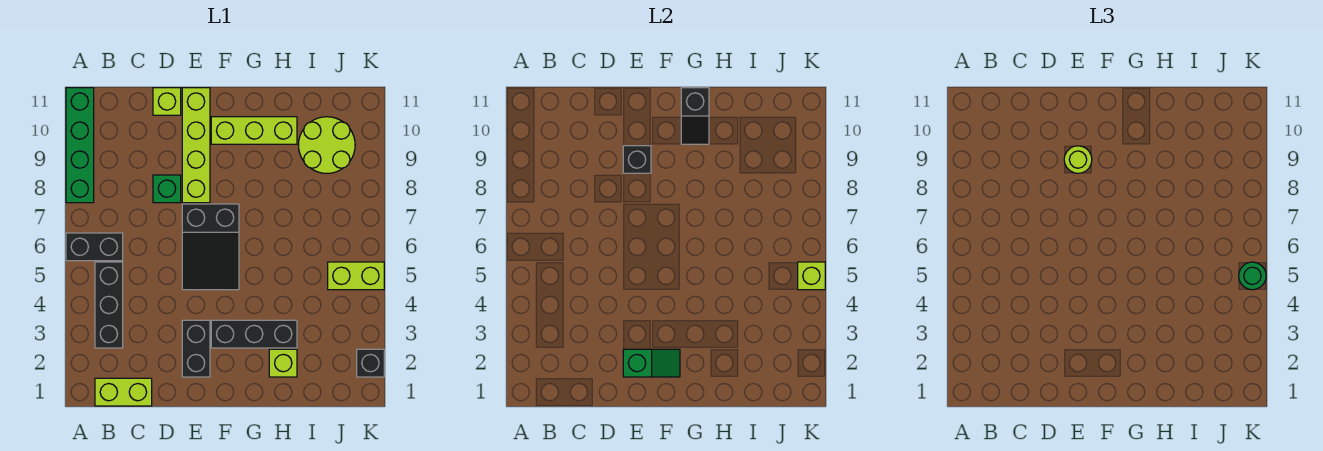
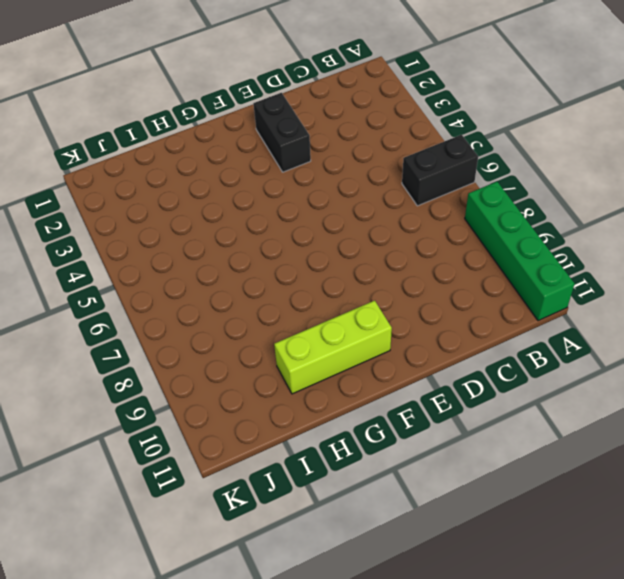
none -> lime 1x2 brick [95,378,152,406]
none -> black 1x3 brick [95,262,123,348]
none -> green 1x1 brick [153,175,181,203]

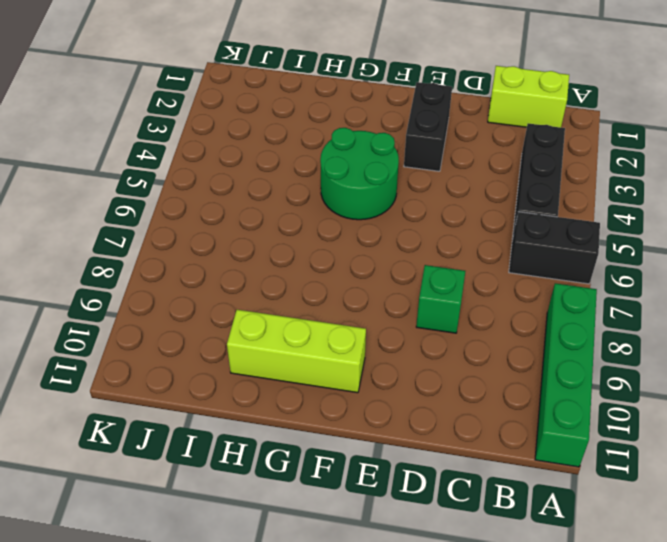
green 2x2 round brick [320,128,399,220] -> black 2x3 slope [182,204,239,290]
none -> lime 1x1 brick [153,88,181,115]
none -> lime 1x4 brick [182,88,210,203]
none -> black 1x3 brick [211,320,297,348]

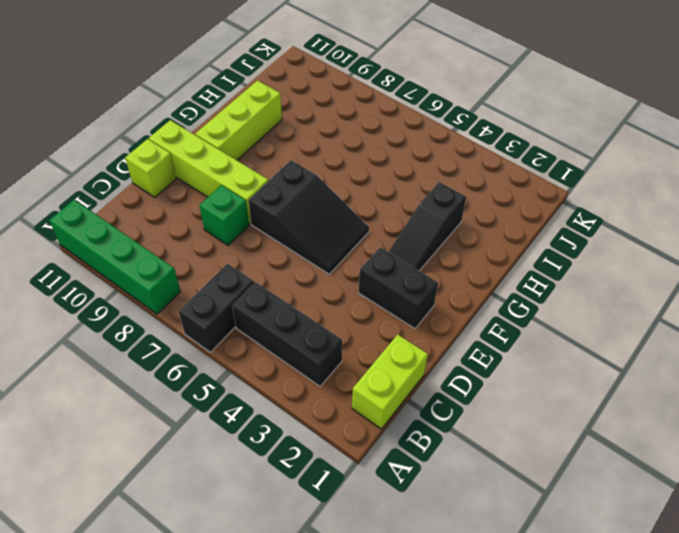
black 1x3 slope [388,182,466,271] -> black 1x3 brick [211,320,297,348]
none -> lime 1x1 brick [269,349,297,377]
none -> lime 2x2 round brick [298,117,355,173]
none -> lime 1x2 brick [328,262,384,290]

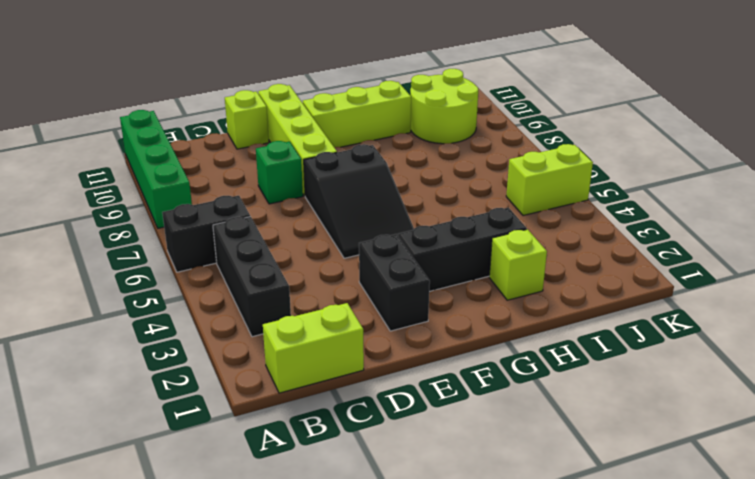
none -> black 1x1 brick [357,349,384,377]
none -> green 1x2 slope [623,349,680,377]
none -> black 1x1 brick [623,146,651,173]

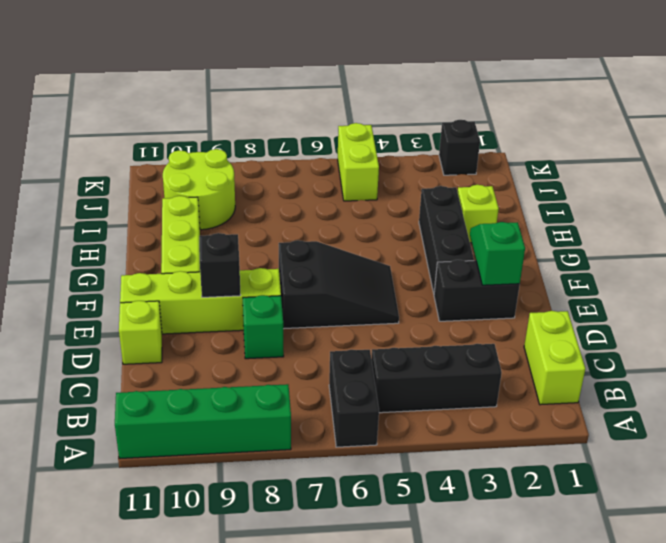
none -> black 1x2 slope [681,88,709,144]
none -> lime 1x1 brick [798,262,825,290]
none -> lime 1x1 round brick [1064,146,1092,173]

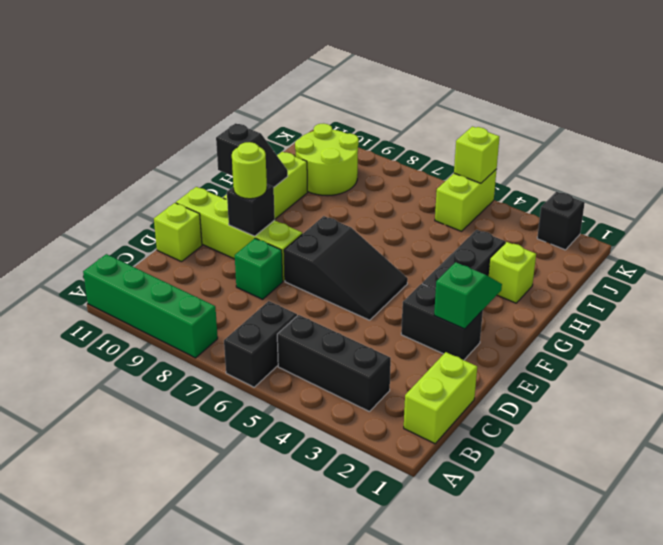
none -> green 1x1 round brick [1239,262,1266,290]

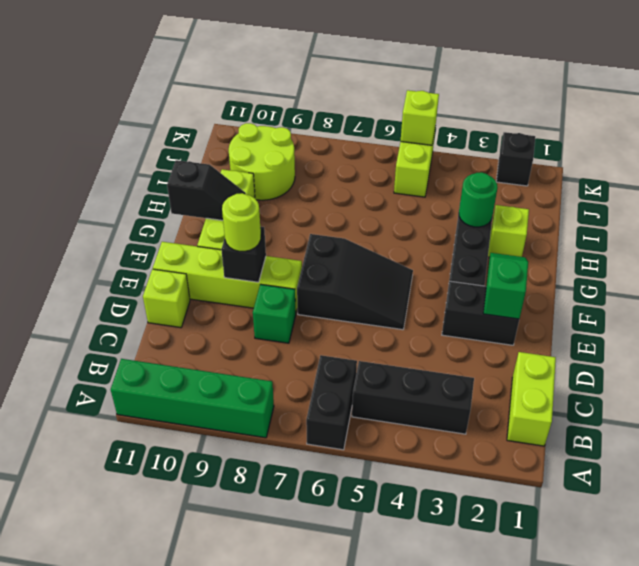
green 1x1 round brick [459,172,498,227] -> green 1x1 round brick moved to [1239,262,1266,290]

